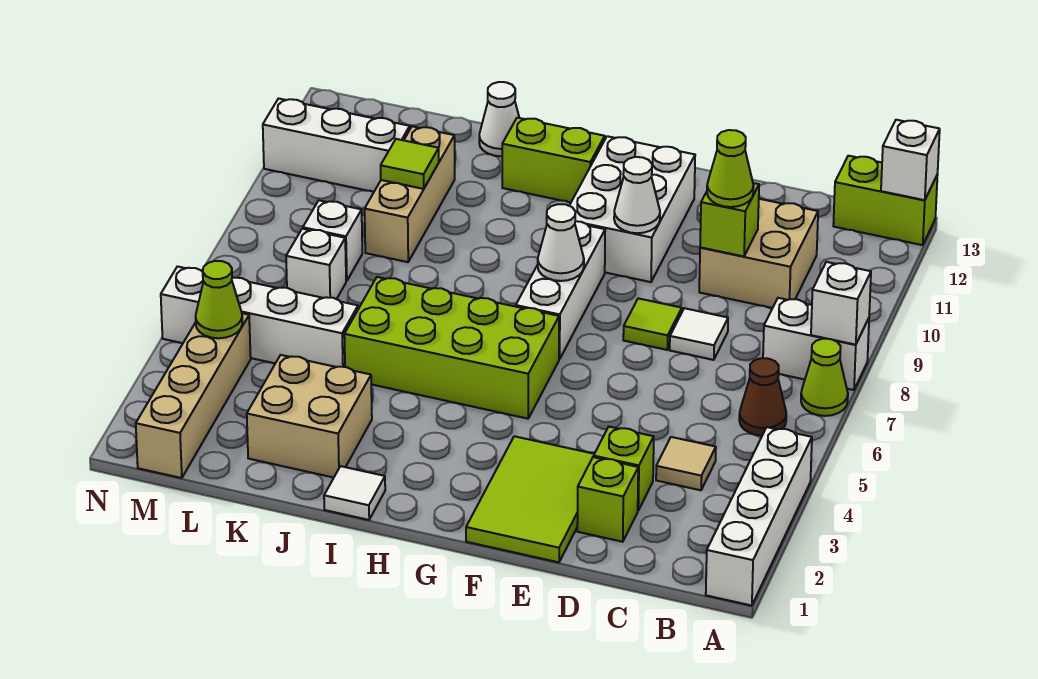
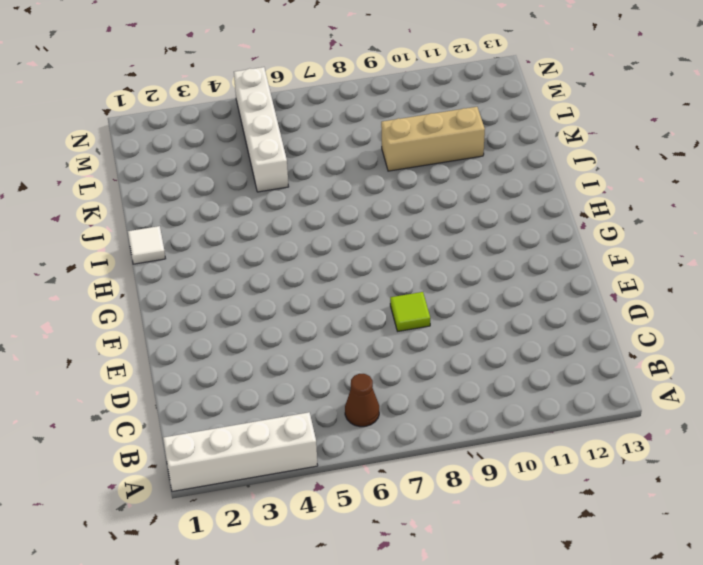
none -> lime 1x1 cone [801,339,848,416]
none -> white 1x2 brick [763,298,869,390]
none -> lime 1x2 brick [833,156,938,245]
none -> tan 1x1 tile [656,437,716,490]

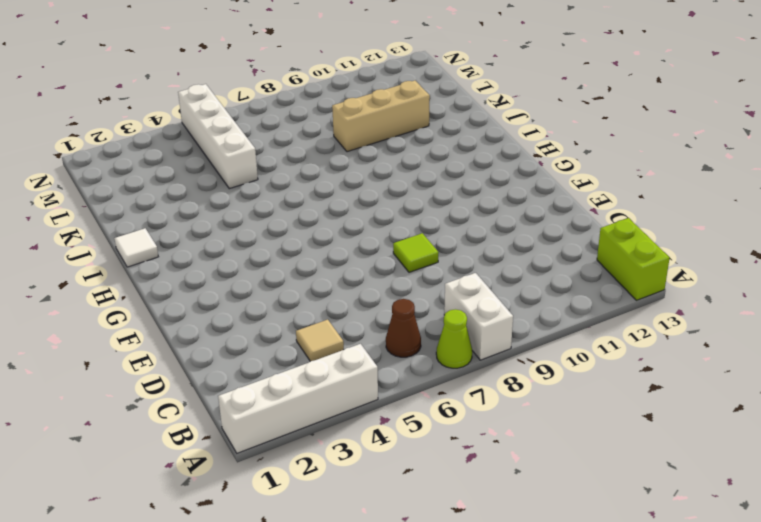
none -> tan 2x2 brick [699,199,818,308]
none -> lime 1x1 brick [577,457,638,542]
none -> lime 1x1 brick [594,427,654,510]
none -> white 1x1 tile [670,308,728,360]

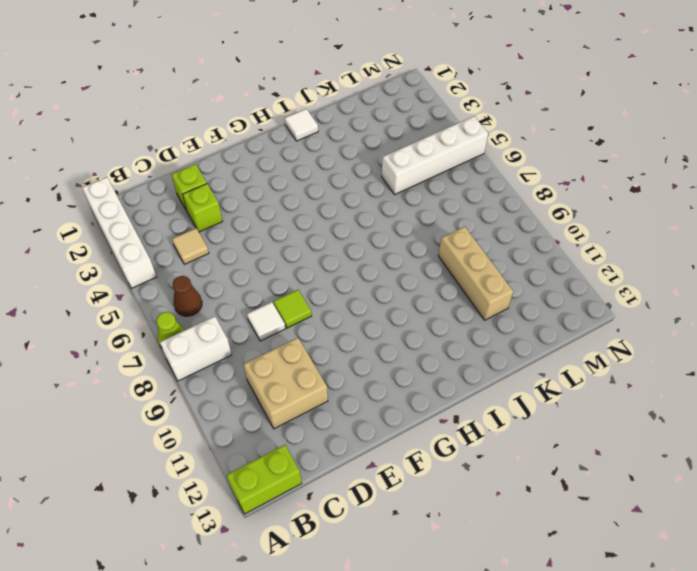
none -> lime 2x3 tile [466,436,594,562]
none -> white 2x3 brick [569,136,695,282]
none -> lime 2x4 brick [344,277,559,419]
none -> white 1x3 brick [516,221,605,359]

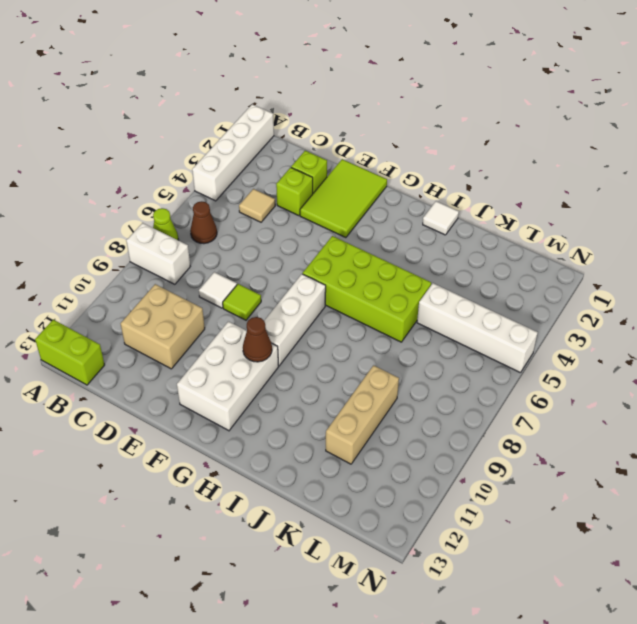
brown 1x1 cone [243,317,272,362] -> none
none -> lime 1x2 brick [502,118,605,202]
none -> tan 2x2 brick [247,355,372,478]
none -> white 1x1 cone [479,82,519,156]
none -> white 1x1 brick [286,229,346,299]

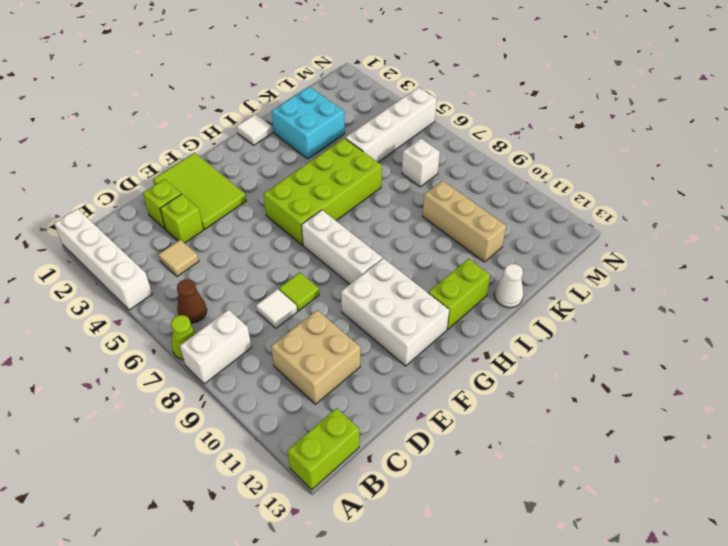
cyan 2x2 brick [272,87,345,159] -> tan 2x2 brick [247,355,372,478]
none -> white 1x1 brick [303,200,362,281]
none -> white 1x3 brick [263,99,410,192]
none -> tan 1x4 brick [136,313,251,478]
none -> white 1x1 brick [811,262,871,345]

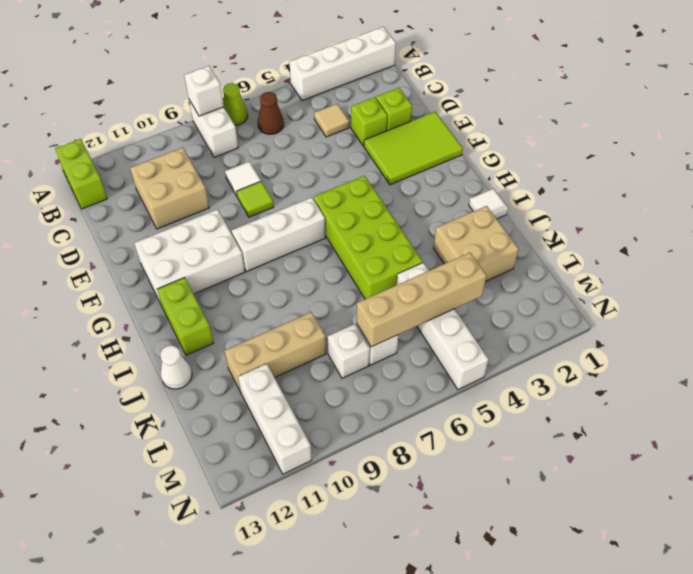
tan 1x4 brick [357,253,486,347] -> tan 1x4 brick moved to [136,313,251,478]
none -> white 1x1 brick [881,120,940,200]
none -> lime 1x1 brick [700,183,759,256]
none -> white 1x1 cone [614,157,660,233]
none -> white 1x1 cone [538,204,584,281]

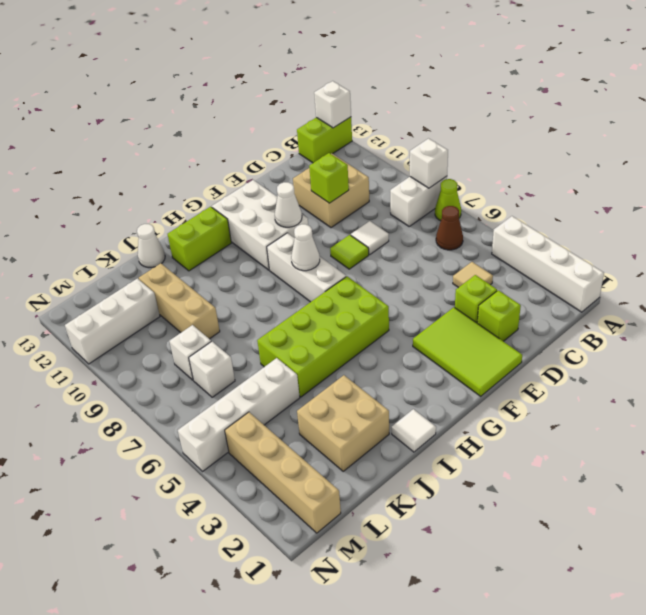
none -> lime 1x1 tile [381,139,439,189]
none -> lime 1x1 cone [196,261,242,338]
none -> lime 1x1 cone [707,130,754,207]

